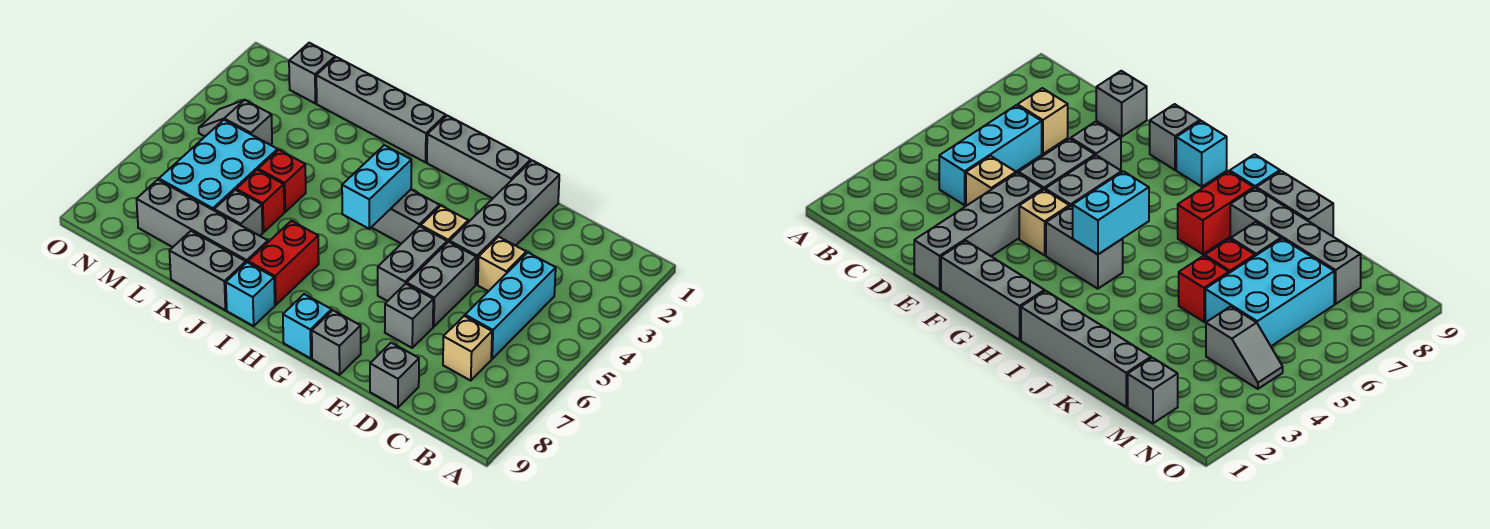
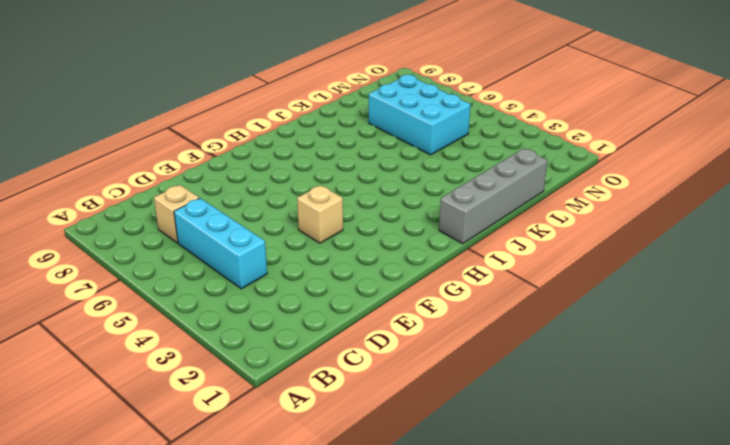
none -> tan 1x1 brick [478,237,526,291]
none -> grey 1x1 brick [370,343,419,408]
none -> grey 1x4 brick [450,160,559,284]

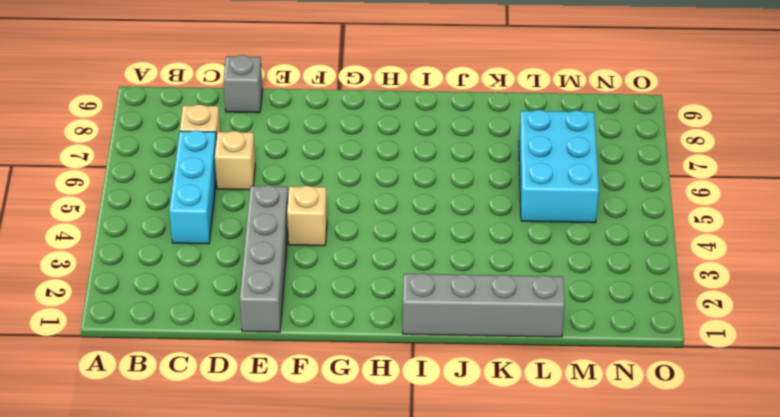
tan 1x1 brick [215,131,255,190] -> tan 1x1 brick moved to [478,237,526,291]
none -> grey 1x2 brick [407,242,476,327]
none -> grey 1x1 brick [385,284,433,348]
none -> grey 1x3 brick [427,116,531,198]

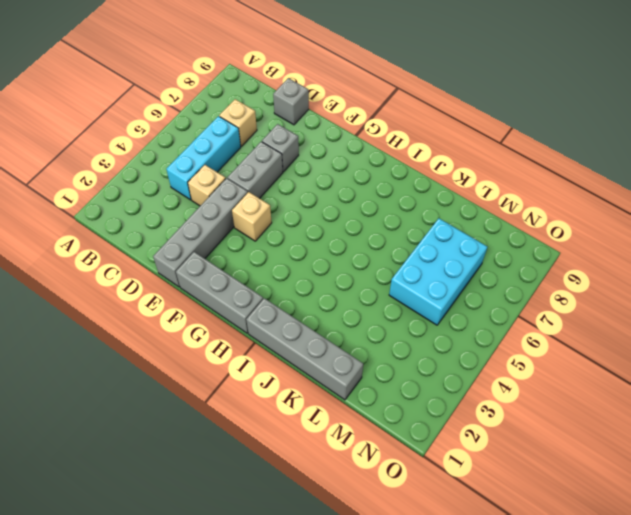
none -> grey 1x2 brick [378,226,447,301]
none -> grey 1x1 brick [312,310,361,375]
none -> grey 1x2 brick [371,190,440,244]

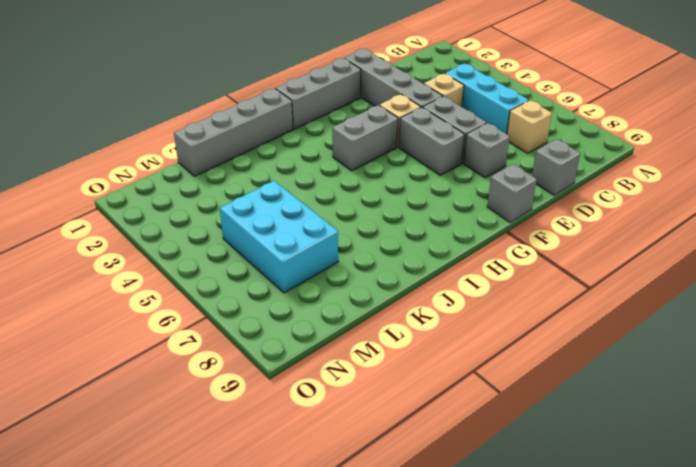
none -> cyan 1x1 brick [283,294,332,358]
none -> red 1x2 brick [248,221,319,305]
none -> cyan 1x1 brick [226,262,275,326]

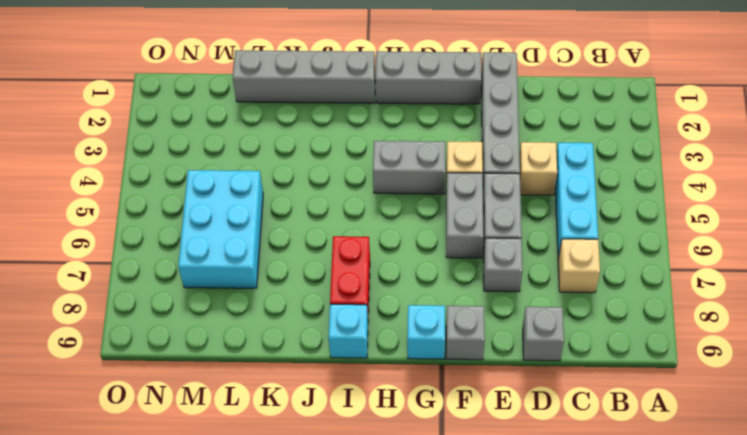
none -> grey 1x4 brick [137,180,268,263]
none -> grey 1x2 brick [169,231,246,310]
none -> red 1x1 brick [258,150,306,212]

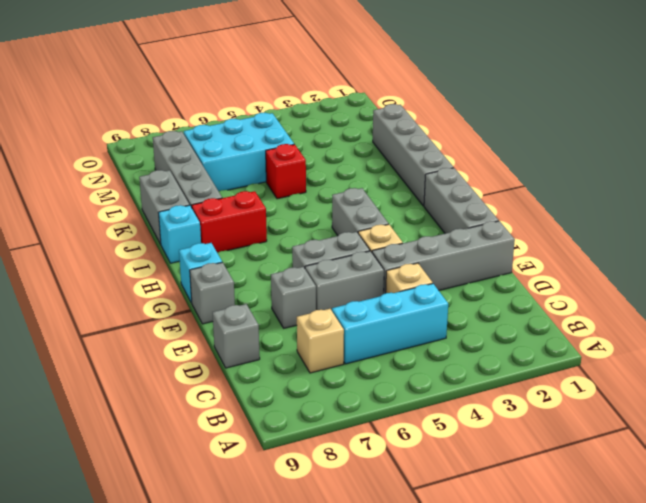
none -> red 1x1 brick [236,170,284,232]
none -> grey 1x1 brick [214,190,263,236]
none -> grey 1x1 brick [289,43,335,103]

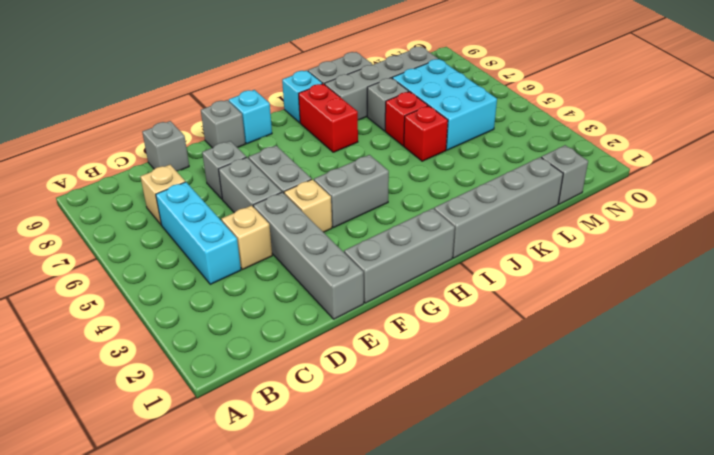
none -> grey 1x2 slope [199,100,272,145]
none -> cyan 1x2 brick [342,145,411,229]

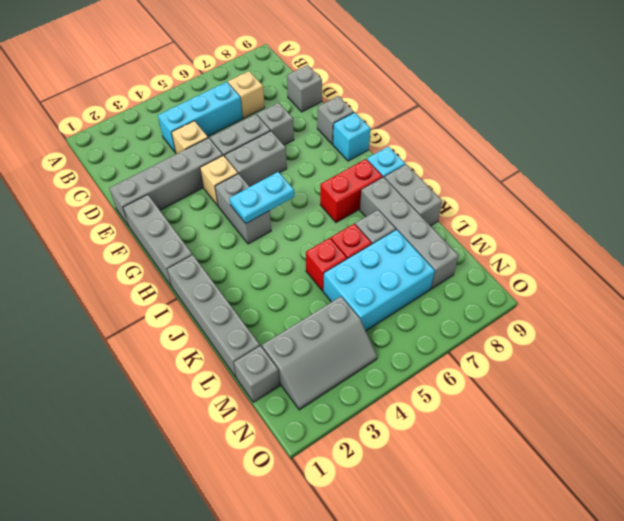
cyan 1x2 plate [230,172,294,223] -> cyan 1x2 brick [342,145,411,229]
grey 2x3 slope [262,296,377,410] -> grey 1x2 slope [199,100,272,145]

